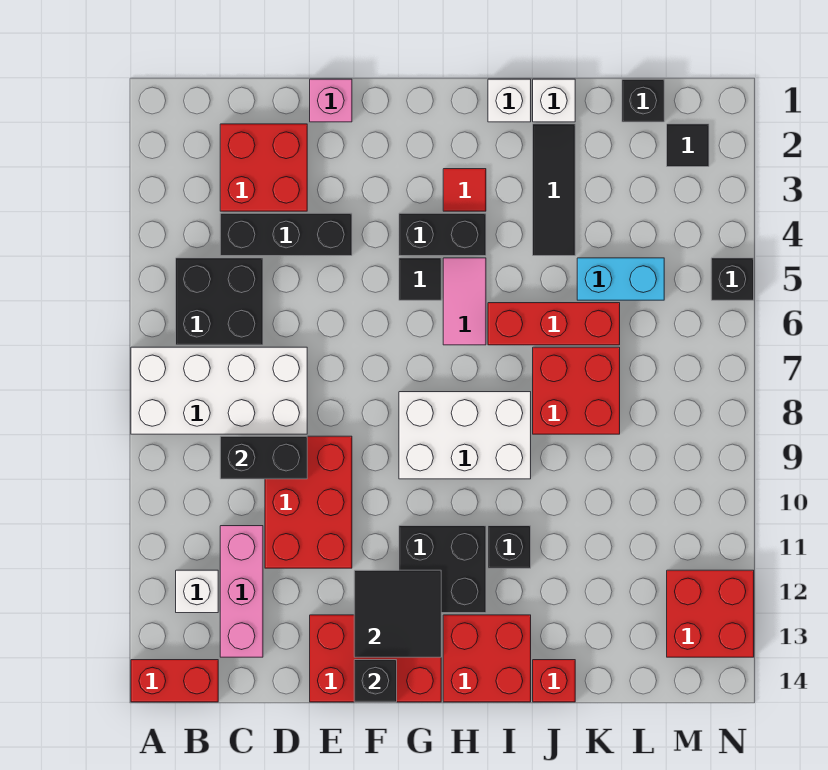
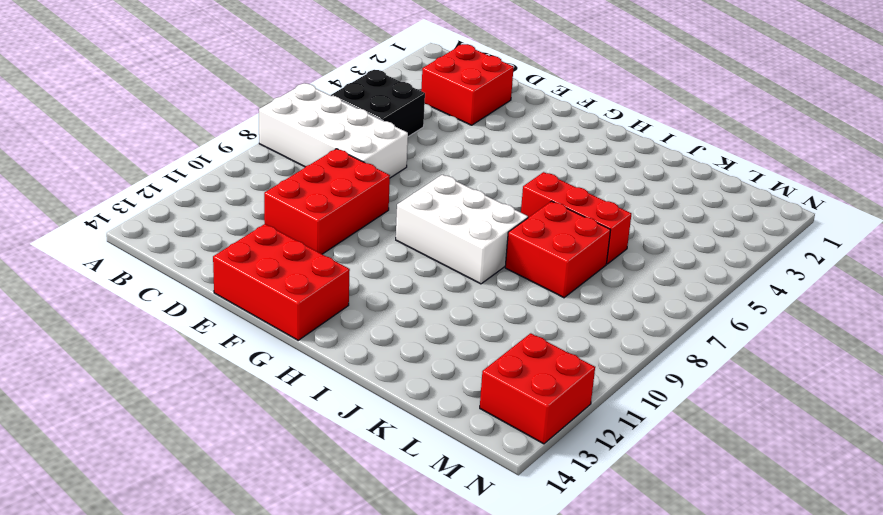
none -> red 1x2 brick [131,660,218,702]
none -> white 1x1 brick [176,570,218,613]
none -> black 1x3 brick [220,213,352,256]
none -> pink 1x3 brick [220,526,263,657]

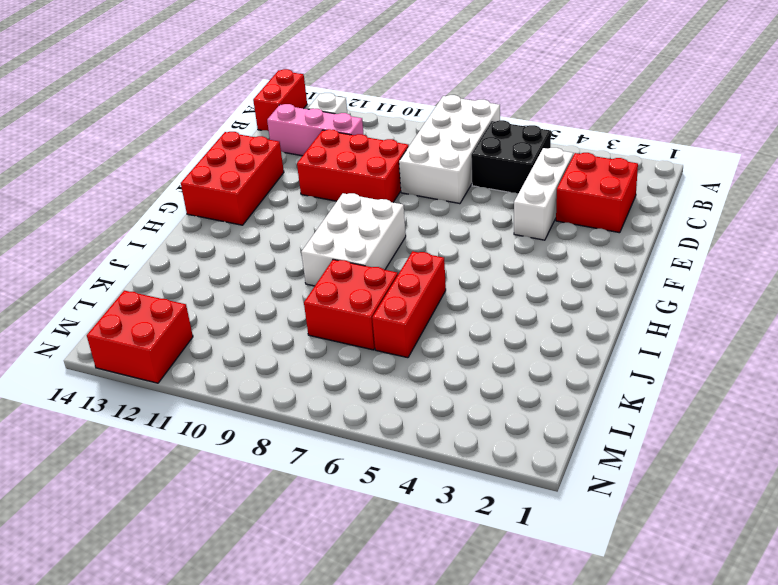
white 1x3 brick [514,148,573,240] -> black 1x3 brick [220,213,352,256]
none -> pink 1x1 brick [310,79,352,122]
none -> black 1x2 brick [399,213,486,256]
none -> black 1x1 tile [399,258,441,300]
none -> black 2x2 brick [399,526,486,613]

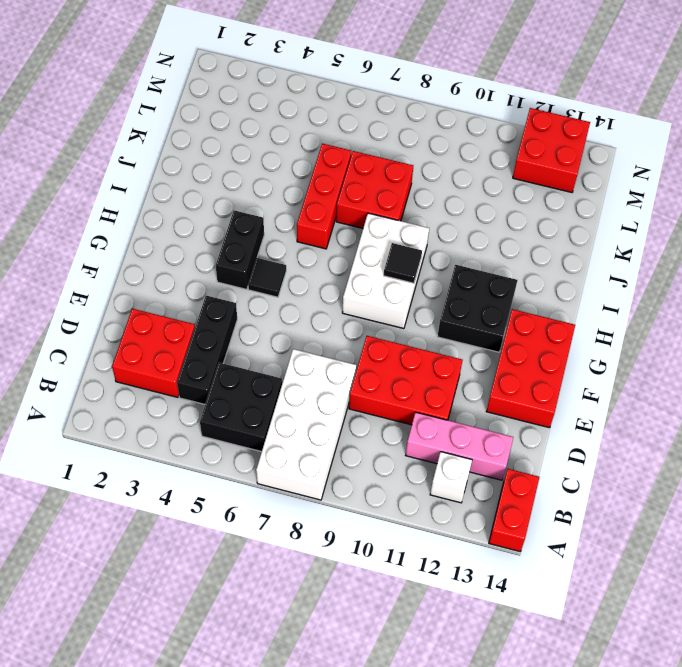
black 1x1 tile [384,243,422,283] -> black 1x1 tile moved to [667,124,709,167]
none -> pink 1x1 brick [310,79,352,122]
none -> red 1x1 tile [443,169,486,211]
none -> pink 1x2 tile [443,258,486,345]
none -> red 2x2 brick [443,615,531,702]

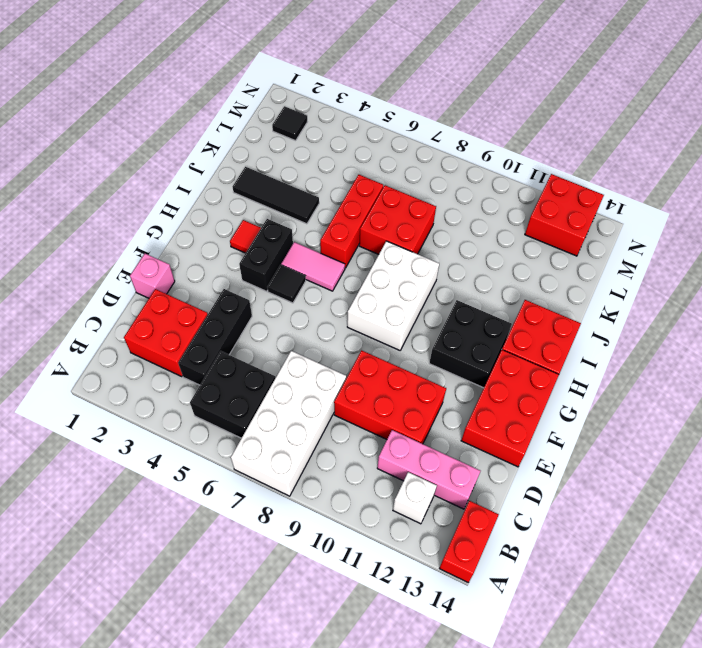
none -> white 1x1 brick [488,79,531,122]
none -> black 1x1 brick [488,526,531,568]
none -> white 1x1 brick [533,79,575,122]
none -> red 1x1 brick [533,660,575,702]

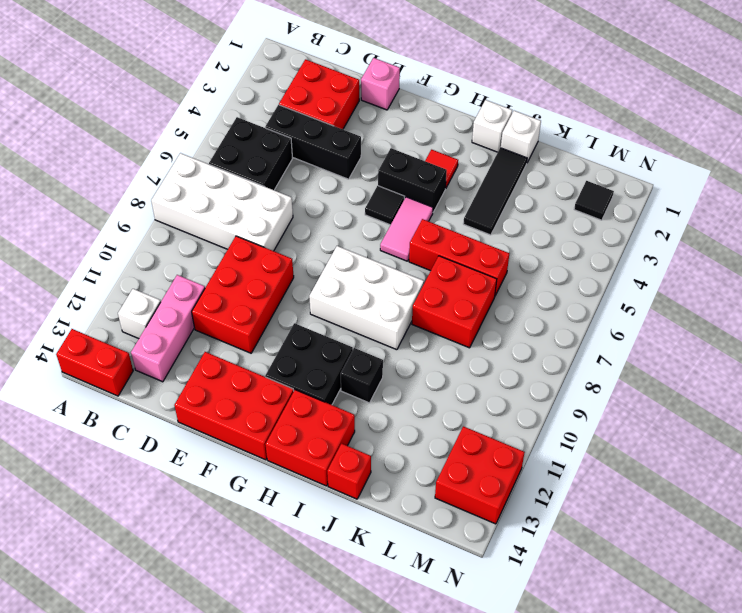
none -> cyan 1x2 brick [577,258,664,300]
none -> black 1x1 brick [622,79,664,122]
none -> black 1x1 brick [711,258,754,300]
none -> black 1x2 brick [220,436,307,479]

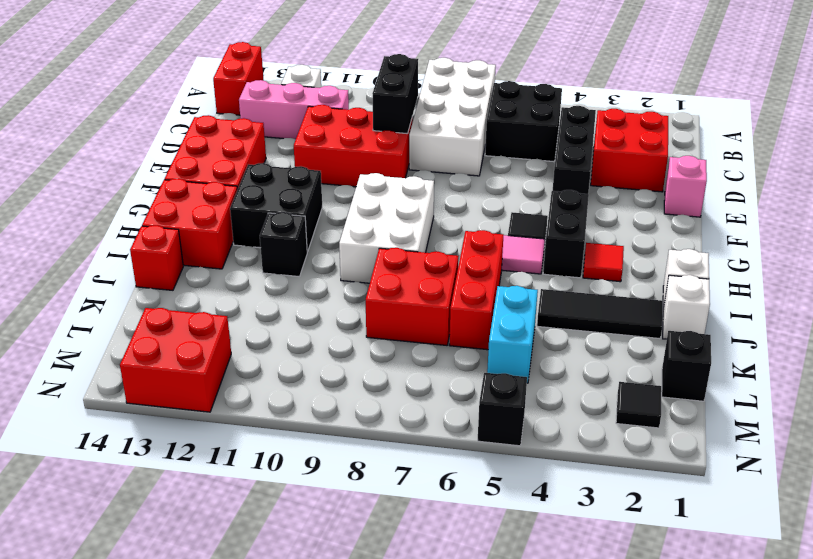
none -> black 2x2 tile [354,570,441,657]
none -> black 1x1 brick [354,660,397,702]

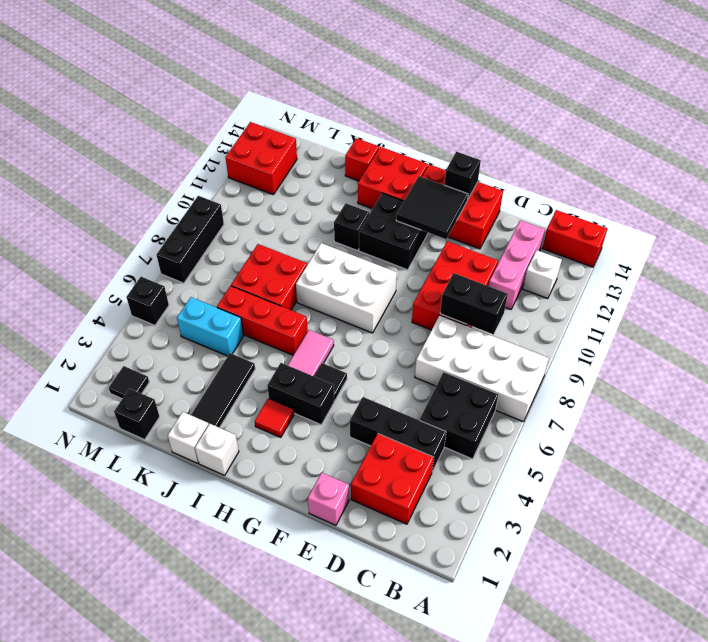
black 1x3 brick [157,196,224,283] -> none

